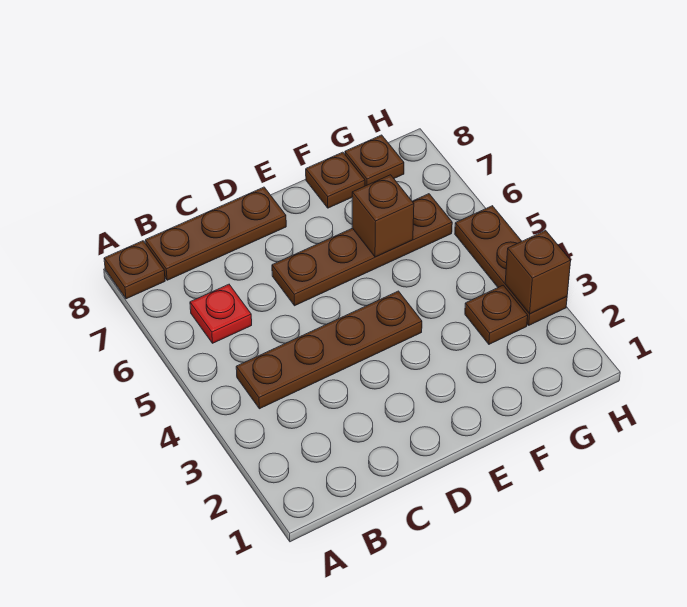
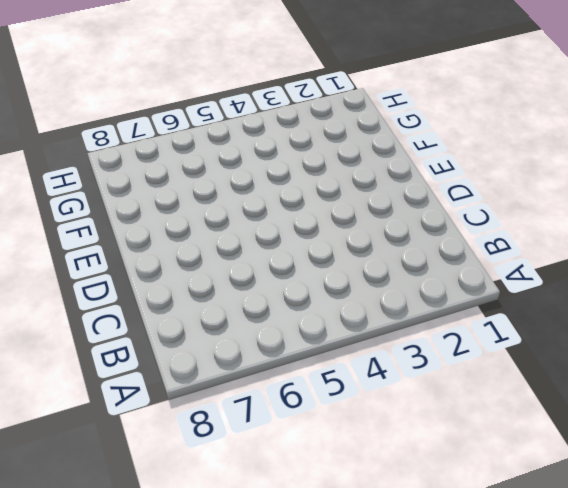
none -> brown 1x1 plate [104,241,165,299]
none -> brown 1x4 plate [236,291,422,409]

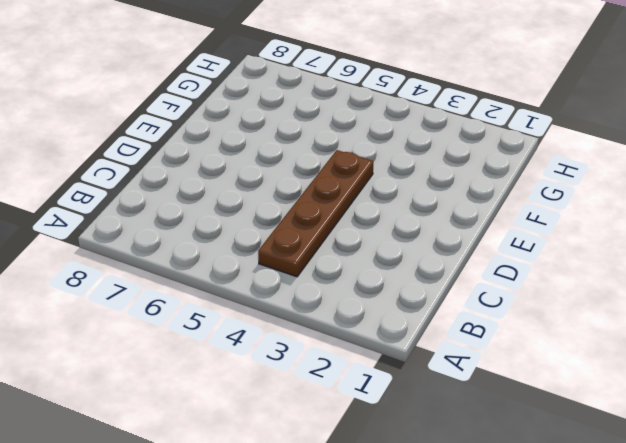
none -> brown 1x1 plate [104,241,165,299]
none -> red 1x1 plate [190,284,252,343]

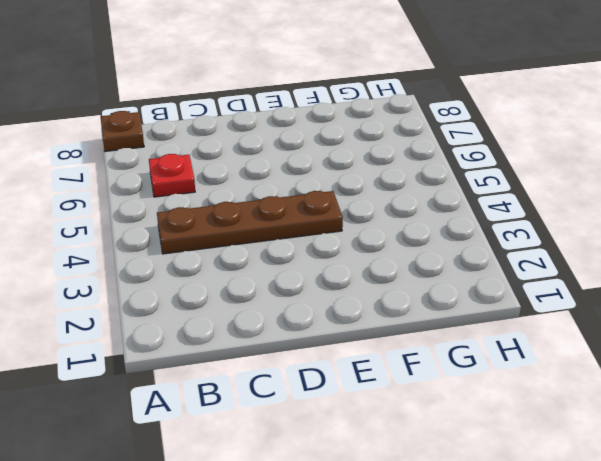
none -> brown 1x3 plate [145,187,286,280]
none -> brown 1x4 plate [272,194,452,306]

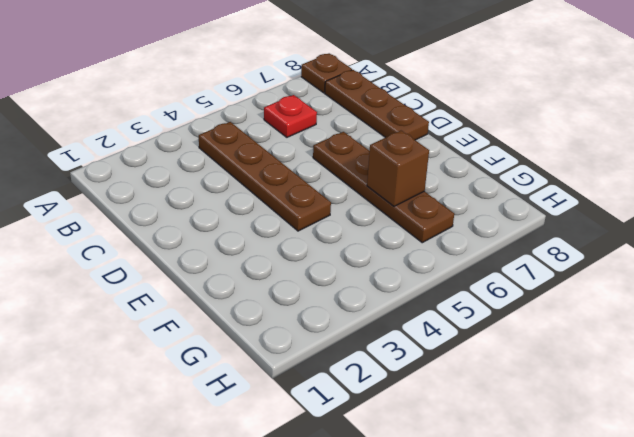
none -> brown 1x1 plate [306,152,365,208]
none -> brown 1x1 plate [465,285,528,344]

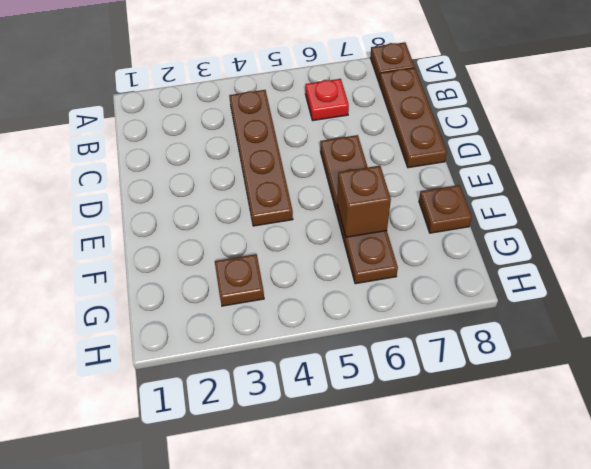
none -> brown 1x1 plate [345,135,404,186]
none -> brown 1x3 plate [455,206,567,325]

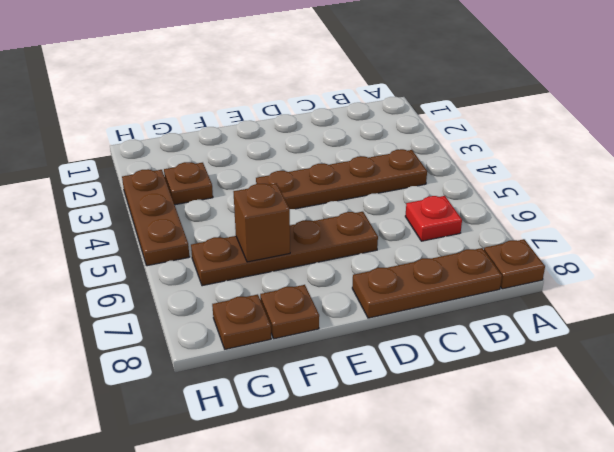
none -> brown 1x1 brick [505,230,571,314]

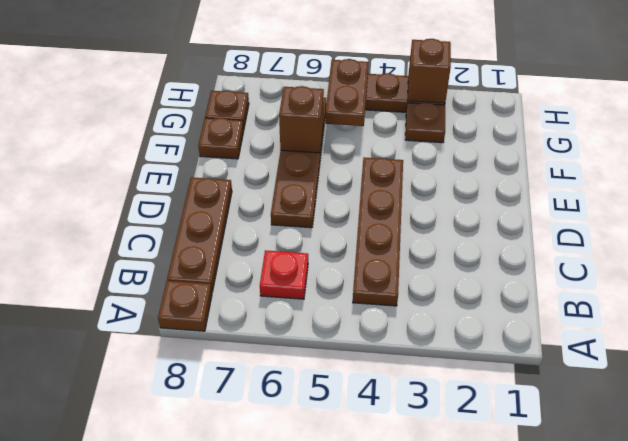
brown 1x2 plate [325,59,369,126] -> none

